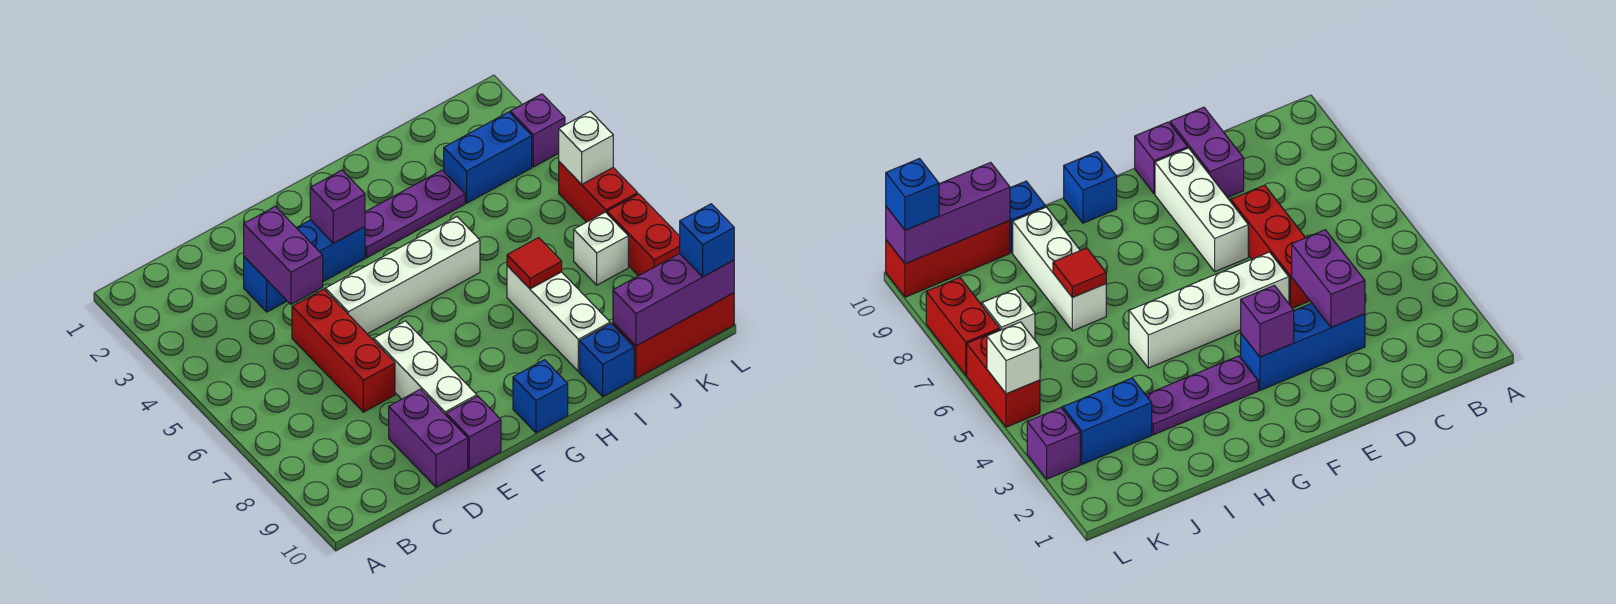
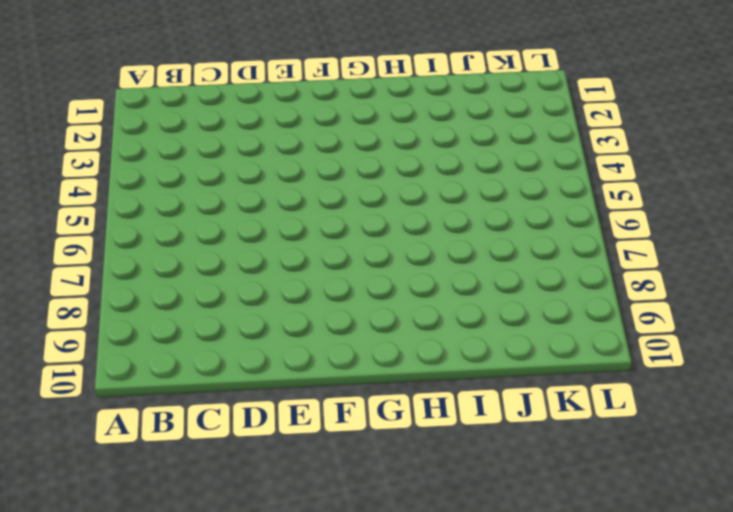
none -> blue 1x3 brick [244,220,365,312]
none -> red 1x3 brick [292,289,395,412]
none -> purple 1x2 brick [389,389,468,487]

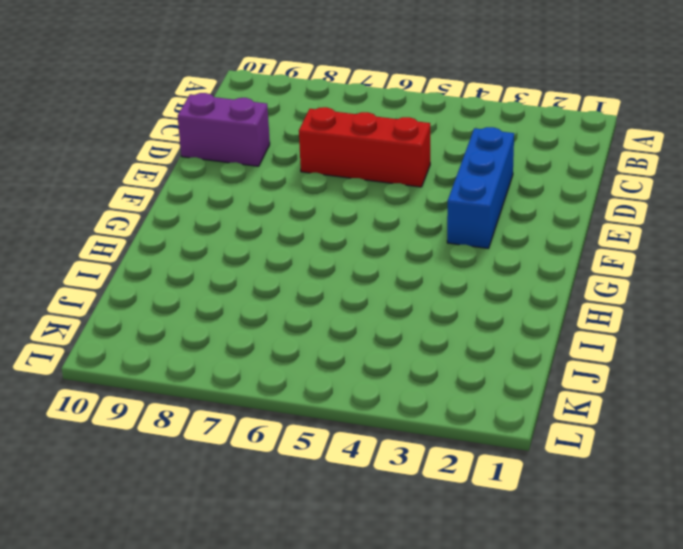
none -> white 1x4 brick [325,217,480,334]
none -> white 1x3 brick [374,321,477,415]
none -> purple 1x1 brick [446,396,501,469]

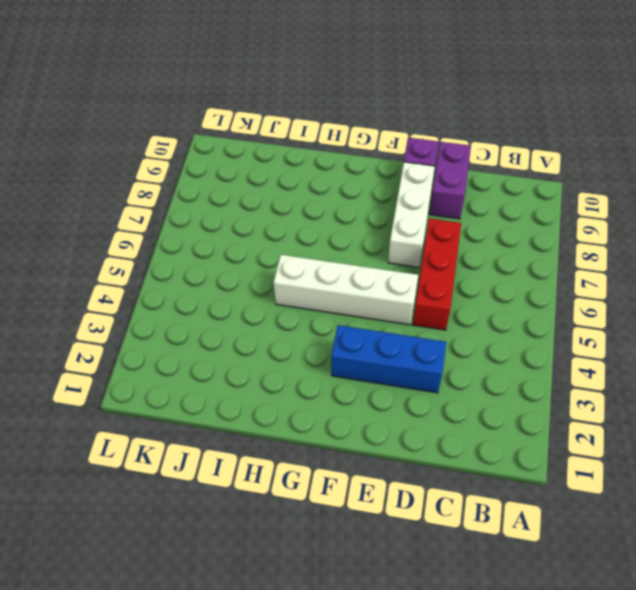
none -> purple 1x3 plate [365,170,465,258]
none -> blue 1x1 brick [513,360,568,433]
none -> white 1x3 brick [507,266,610,372]

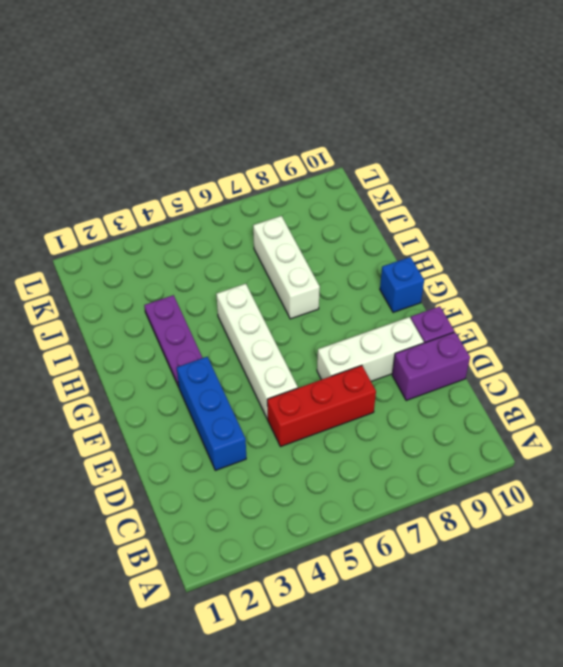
white 1x3 brick [253,216,320,319] -> white 1x3 brick turned to [507,266,610,372]
none -> blue 1x1 brick [580,324,634,396]
none -> blue 1x2 brick [444,112,532,203]
none -> red 1x3 brick [613,293,734,378]

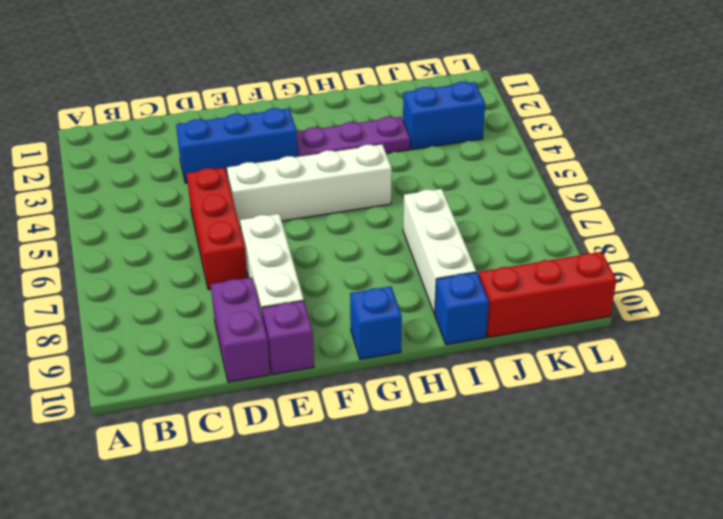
none -> white 1x1 brick [574,212,628,285]
none -> purple 1x1 brick [510,94,565,167]
none -> red 1x2 brick [559,162,638,222]

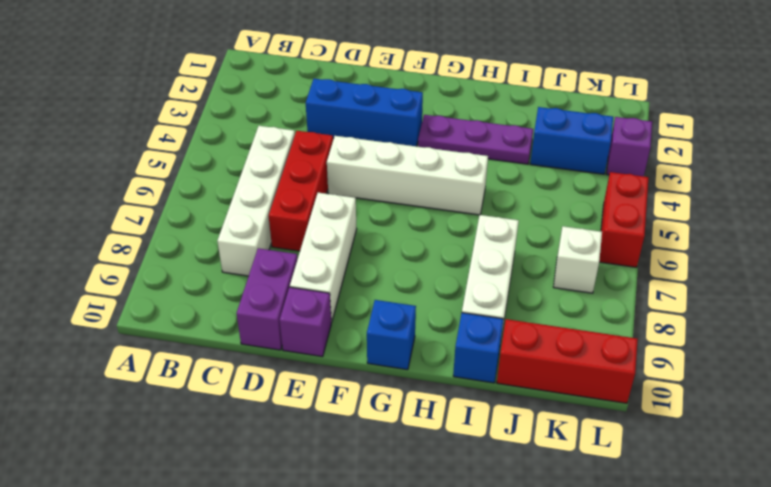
white 1x4 brick [217,126,295,276] -> none
none -> red 1x2 brick [607,194,680,276]
none -> purple 1x2 brick [244,206,323,304]
none -> purple 1x1 brick [310,170,365,243]

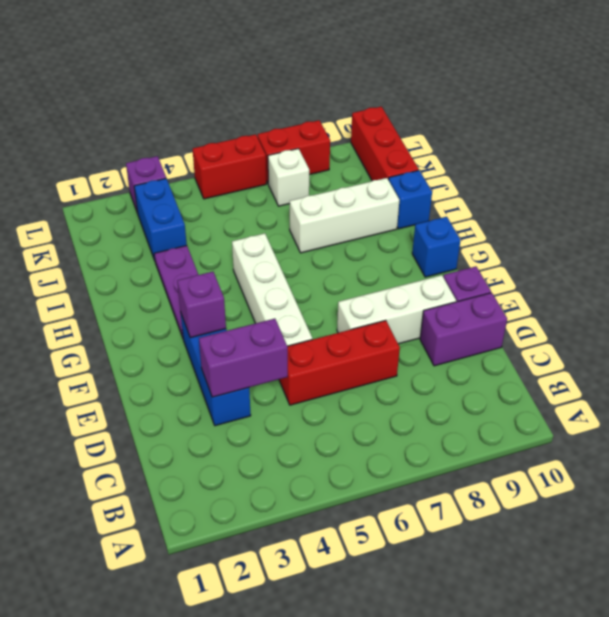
none -> red 1x1 tile [507,238,562,289]
none -> purple 1x3 brick [613,254,734,346]
none -> white 1x1 brick [559,111,613,184]

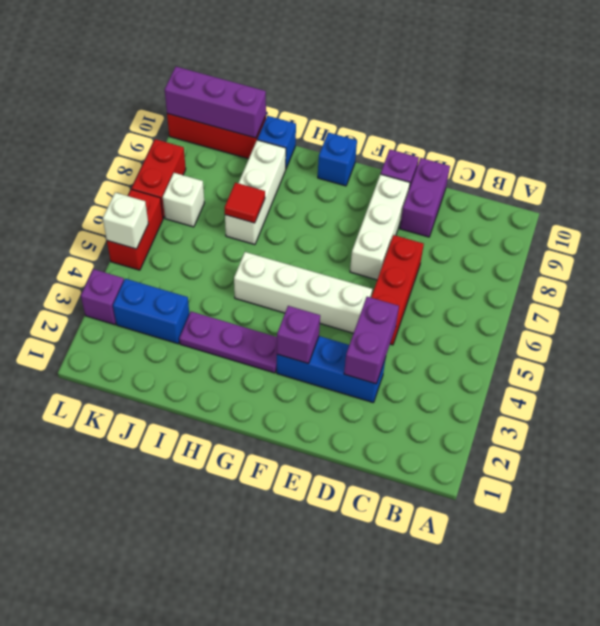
none -> blue 1x1 brick [680,204,734,277]

